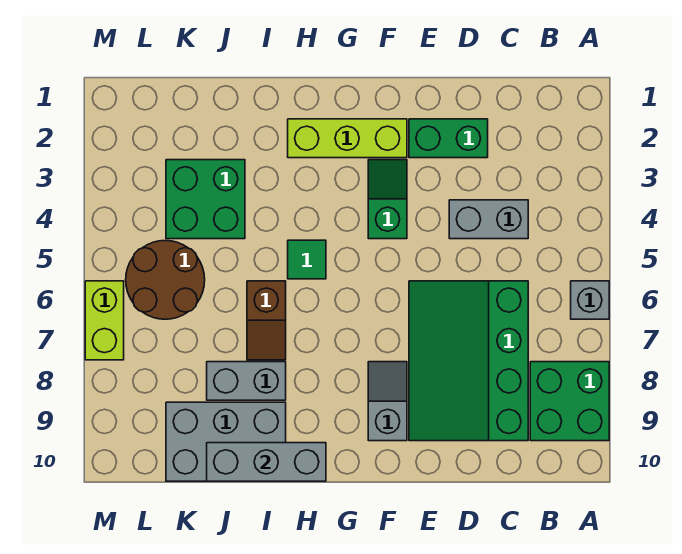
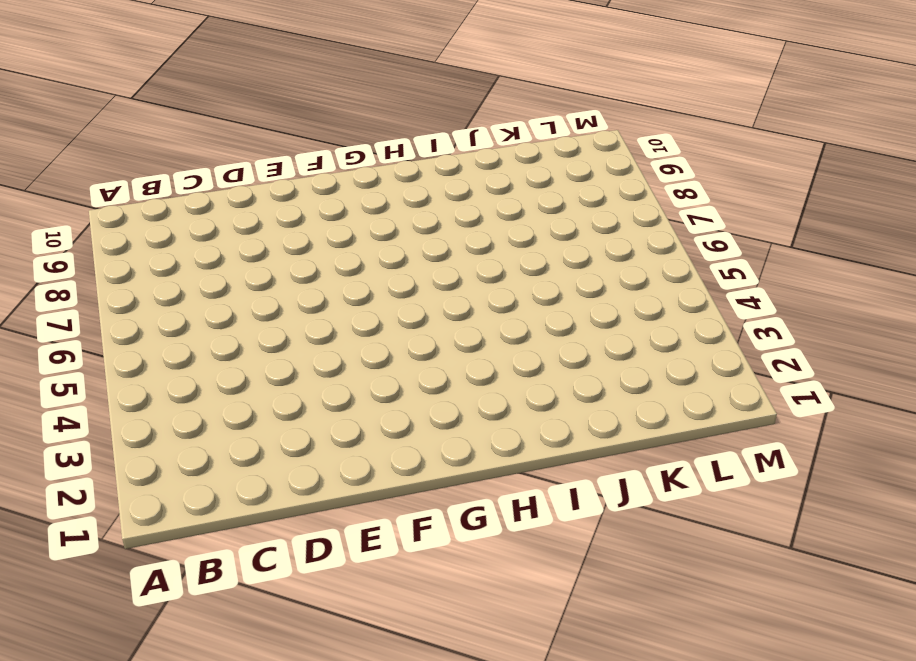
none -> grey 1x1 brick [571,281,609,319]
none -> green 2x2 brick [530,362,609,441]
none -> grey 1x2 brick [449,200,528,239]

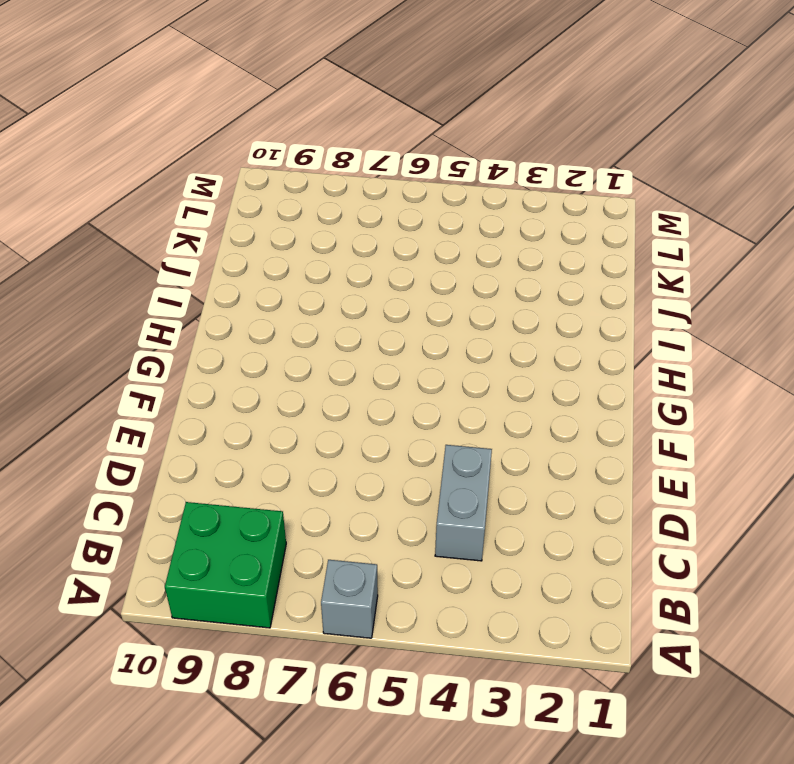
none -> green 3x4 slope [409,281,528,441]
none -> green 1x2 brick [409,119,488,158]
none -> lime 1x3 brick [288,119,407,158]

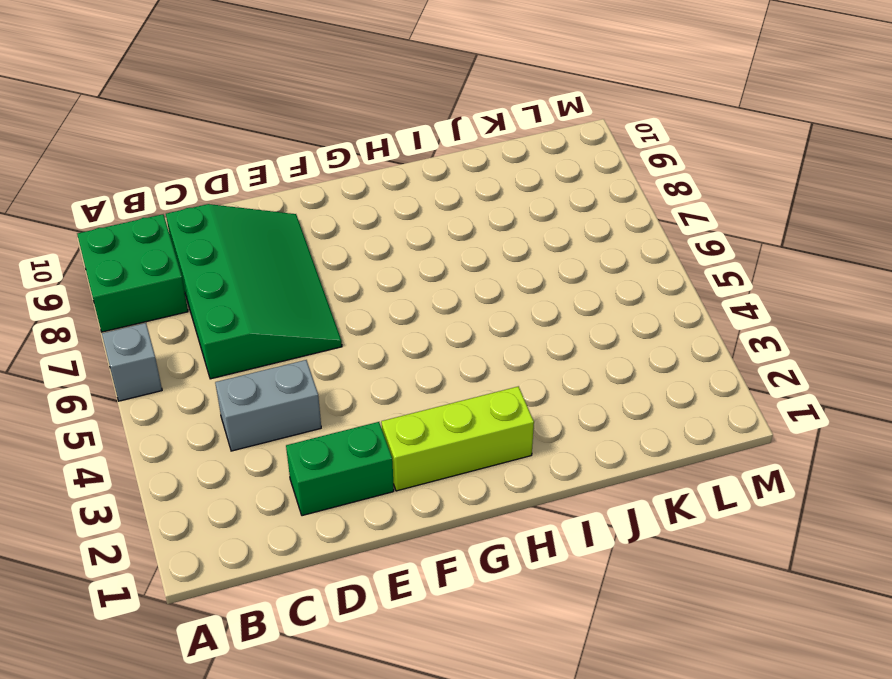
none -> green 1x2 slope [368,160,407,239]
none -> grey 1x2 slope [368,362,407,441]
none -> green 1x1 tile [288,240,326,279]

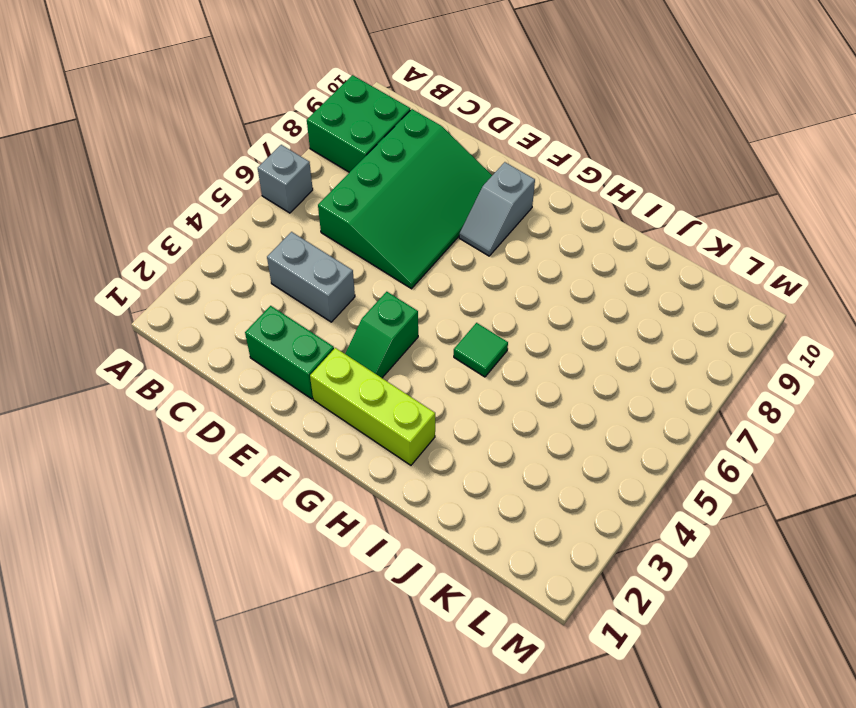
none -> brown 1x2 slope [247,281,286,360]
none -> grey 1x2 brick [207,362,286,400]
none -> grey 2x3 brick [166,402,286,481]

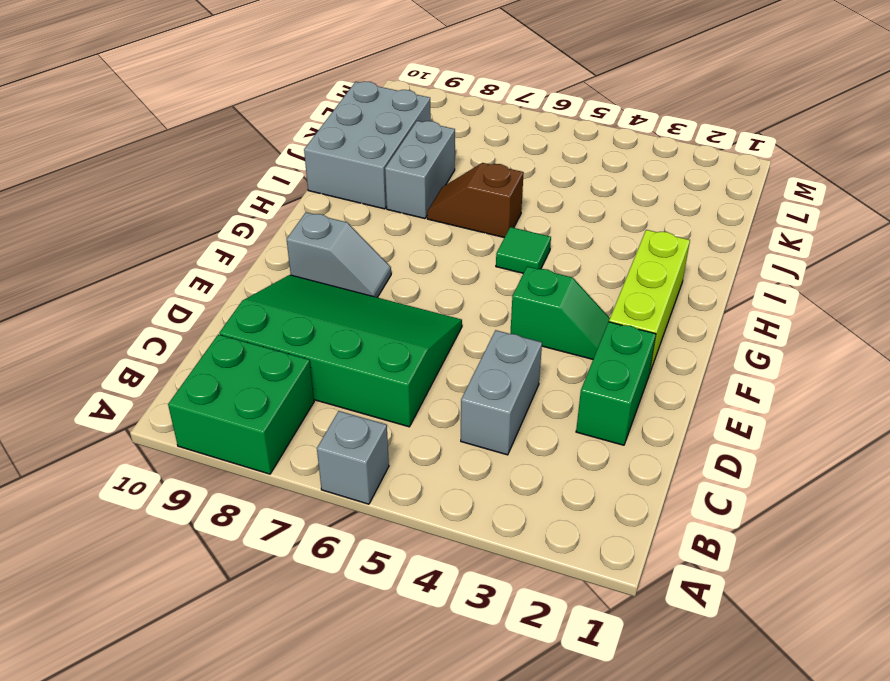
none -> green 2x2 brick [166,160,245,239]
none -> brown 2x2 round brick [126,240,205,319]
none -> lime 1x2 brick [85,281,124,360]

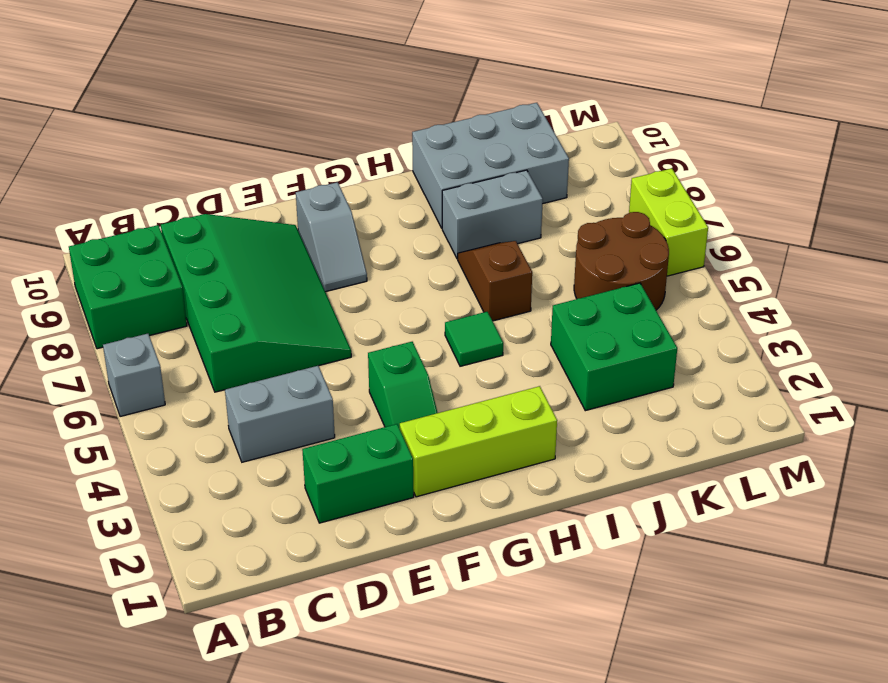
none -> grey 1x3 brick [207,443,326,481]

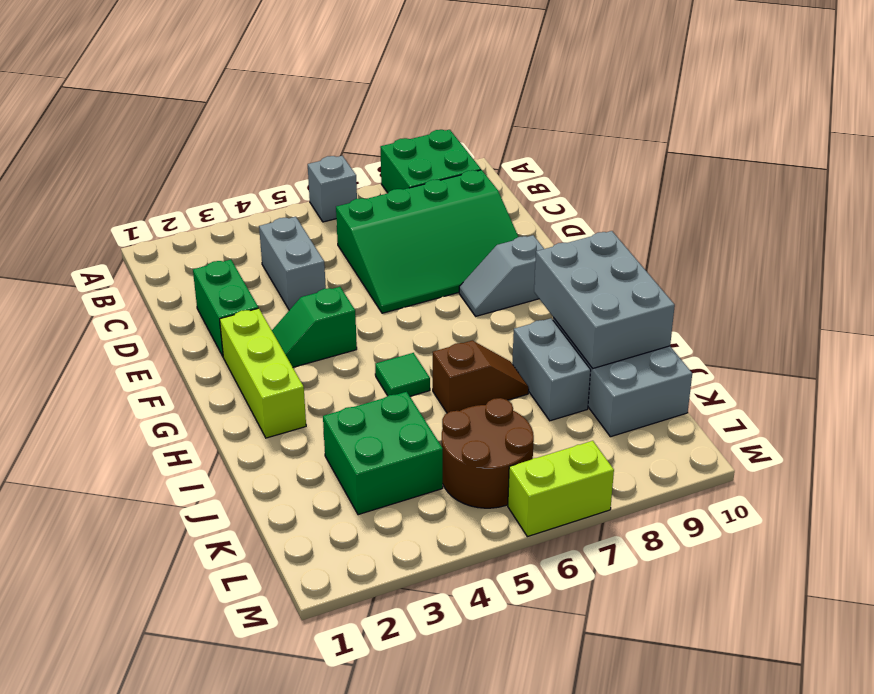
grey 2x3 brick [534,231,675,368] -> grey 1x3 brick [207,443,326,481]

